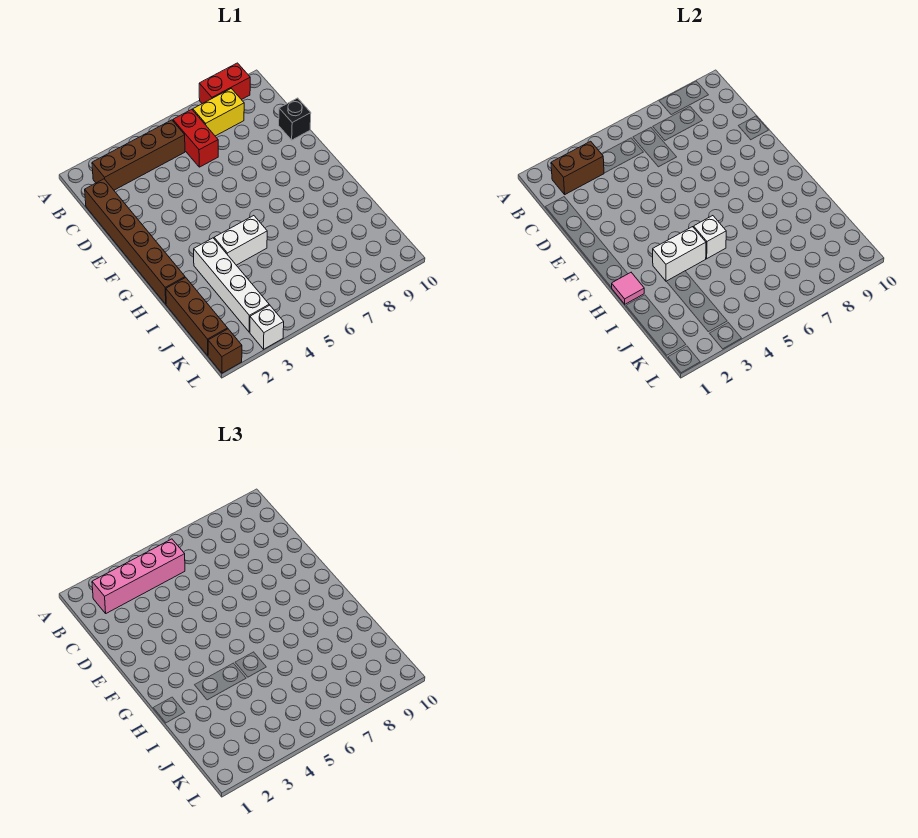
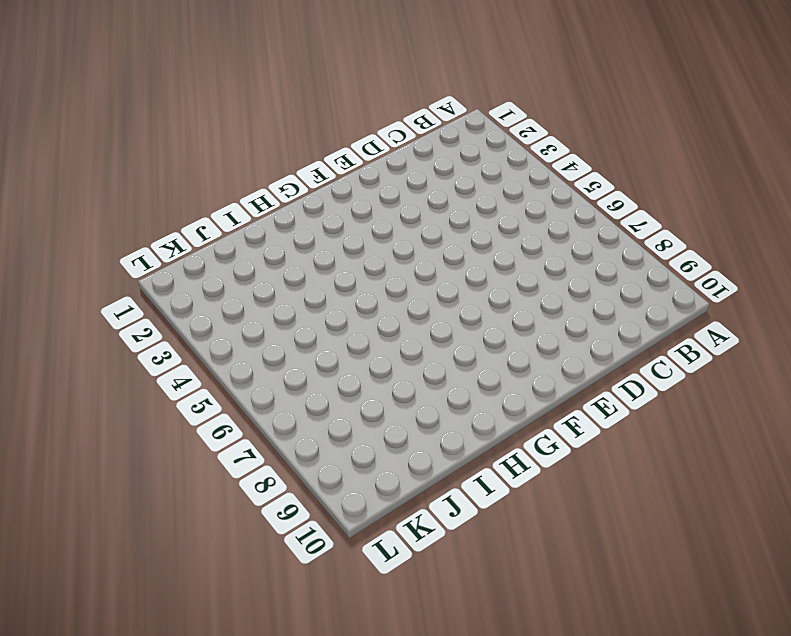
none -> red 1x2 brick [199,63,250,104]
none -> brown 1x4 brick [92,120,185,190]
none -> red 1x2 brick [173,109,218,167]

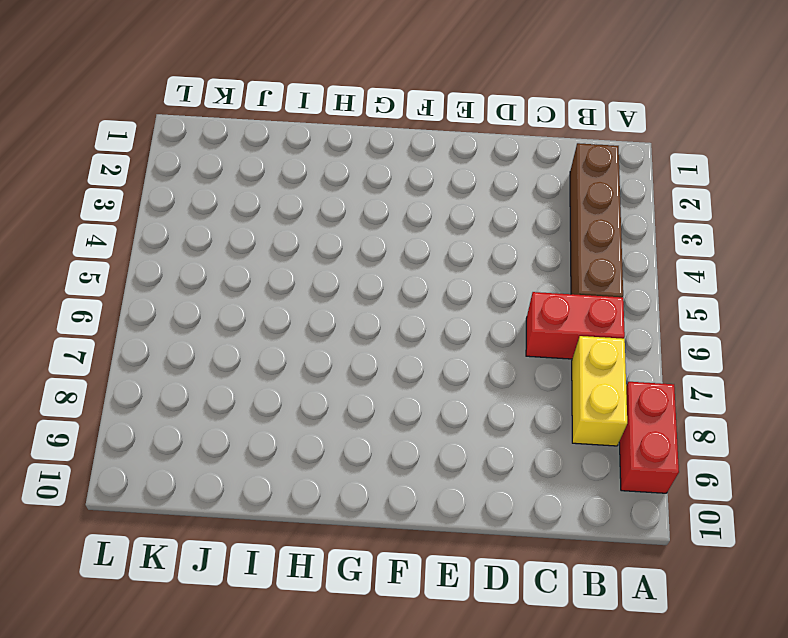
none -> brown 1x6 brick [85,179,185,304]
none -> black 1x1 brick [279,98,311,140]
none -> white 1x4 brick [194,238,269,332]

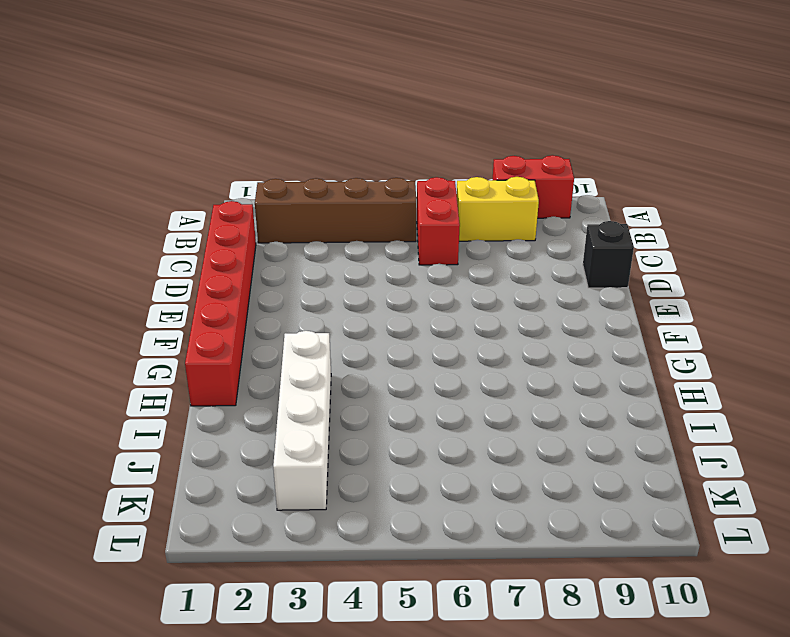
red 1x6 brick [185,201,256,406] -> brown 1x6 brick [85,179,185,304]
none -> white 1x2 brick [214,216,267,265]
none -> brown 1x3 brick [166,278,228,356]
none -> brown 1x1 brick [208,329,242,373]

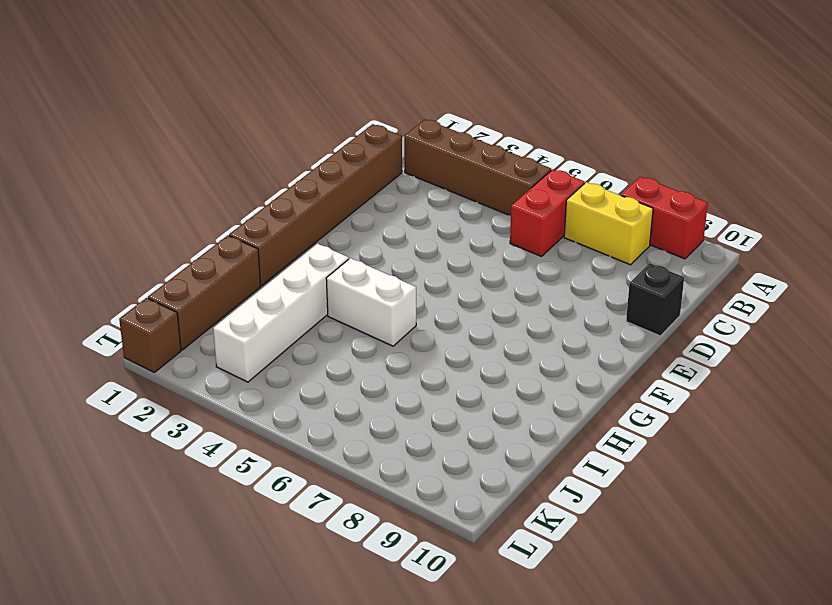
none -> white 1x1 brick [250,305,284,349]
none -> brown 1x2 brick [551,141,604,194]
none -> pink 1x1 tile [611,272,644,304]

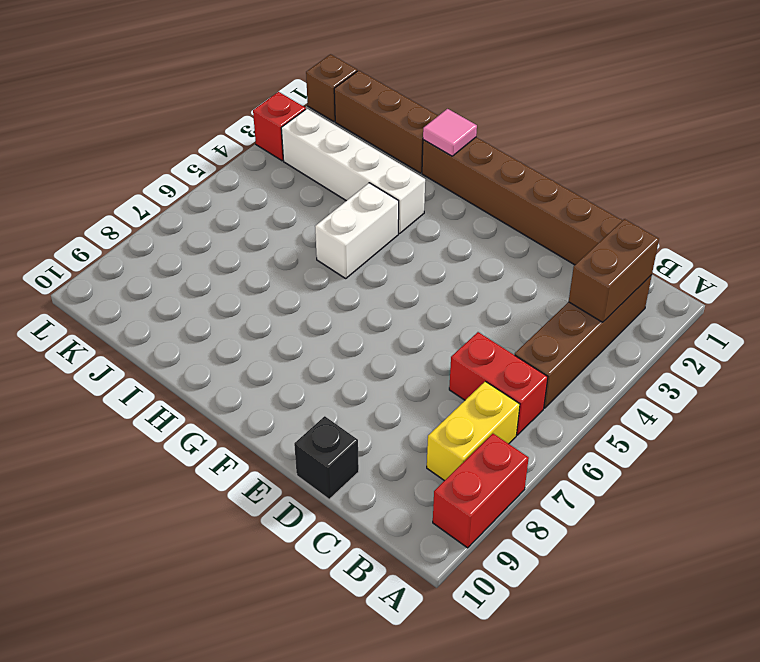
red 1x1 brick [253,92,306,161] -> white 1x1 brick [250,305,284,349]
none -> white 1x2 brick [653,227,706,281]
none -> white 1x1 brick [694,216,726,258]
none -> pink 1x4 brick [92,539,185,613]

